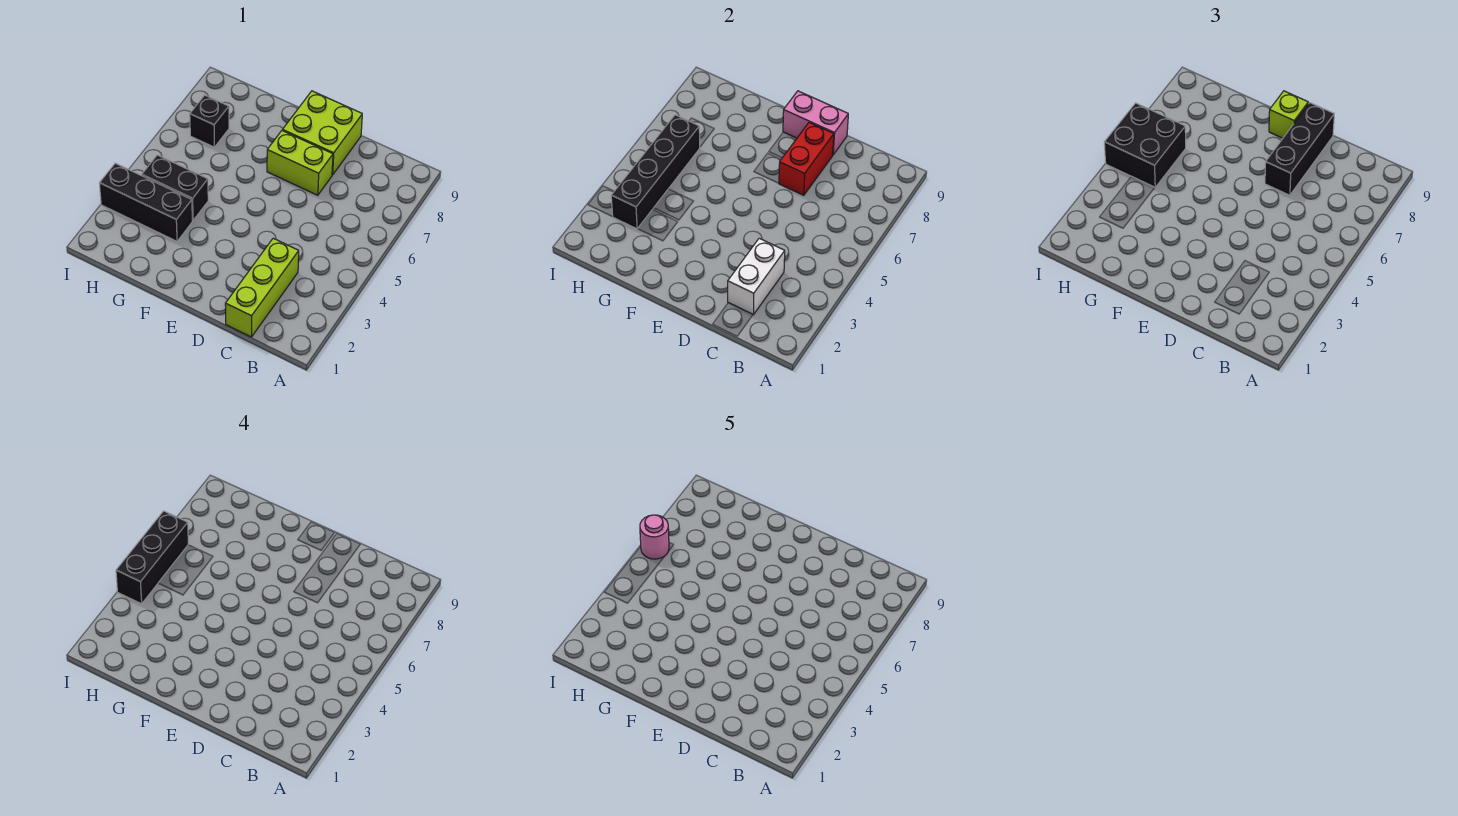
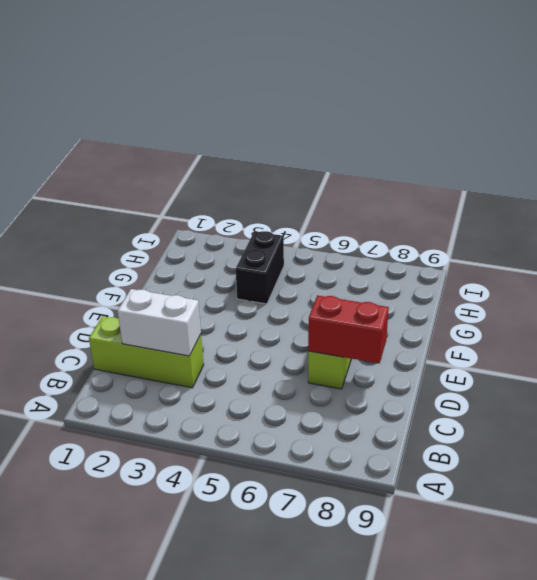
none -> lime 2x2 brick [283,91,362,175]
none -> black 1x3 brick [99,163,192,241]
none -> black 1x1 brick [190,95,229,147]

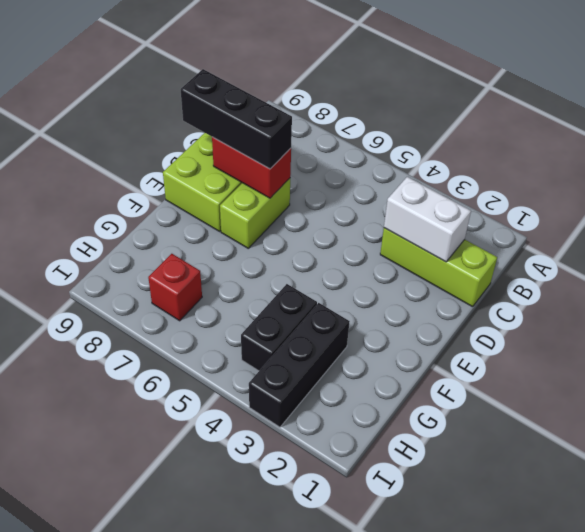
red 1x1 brick [148,254,202,321] -> black 1x1 brick [190,95,229,147]
none -> pink 1x2 brick [783,91,848,155]
none -> black 1x4 brick [611,115,700,229]
none -> lime 1x1 brick [1269,91,1308,138]

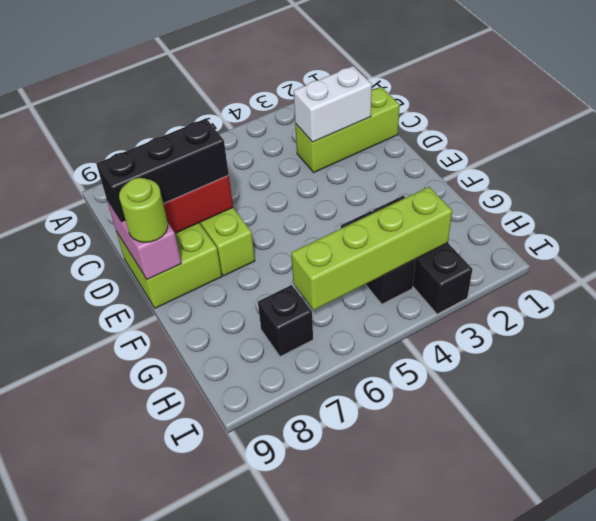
lime 1x1 round brick [119,178,168,242] -> lime 1x1 brick [1269,91,1308,138]
lime 1x4 brick [291,187,452,310] -> black 1x4 brick [611,115,700,229]
none -> black 2x2 brick [1104,103,1186,187]
none -> black 1x3 brick [116,511,188,604]
none -> pink 1x1 round brick [640,515,669,559]

